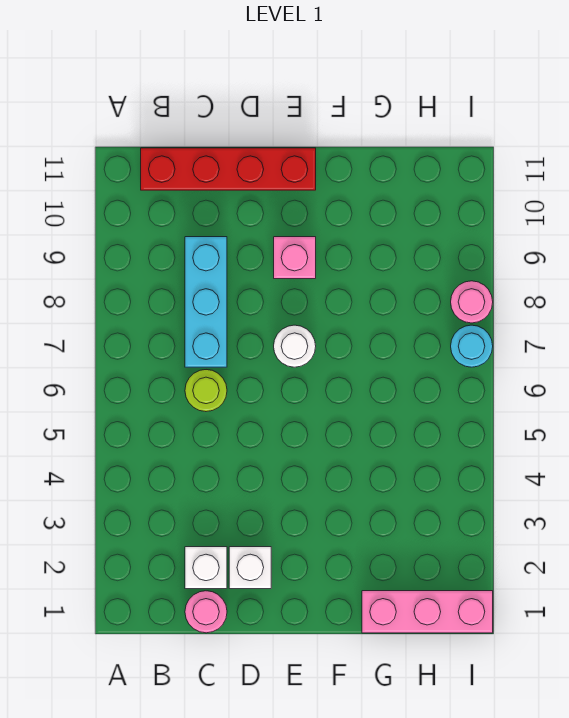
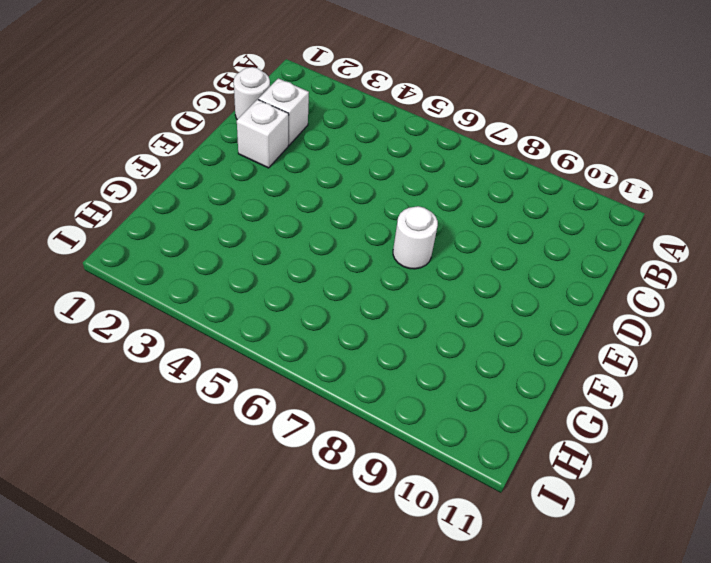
white 1x1 round brick [234,67,270,120] -> pink 1x1 round brick [185,591,227,633]
none -> red 1x4 brick [141,148,316,190]
none -> lime 1x1 round brick [185,370,227,412]

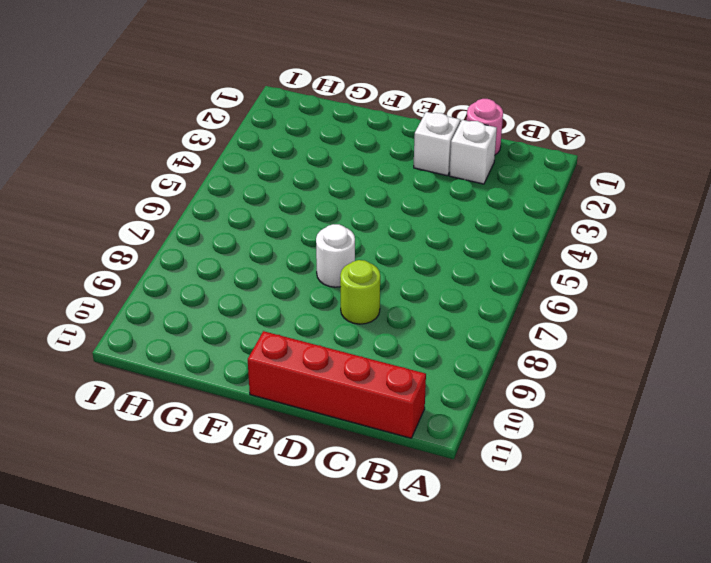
lime 1x1 round brick [340,260,380,324] -> lime 1x1 round brick moved to [185,370,227,412]
none -> cyan 1x3 brick [185,237,227,367]
none -> pink 1x1 brick [274,237,316,279]

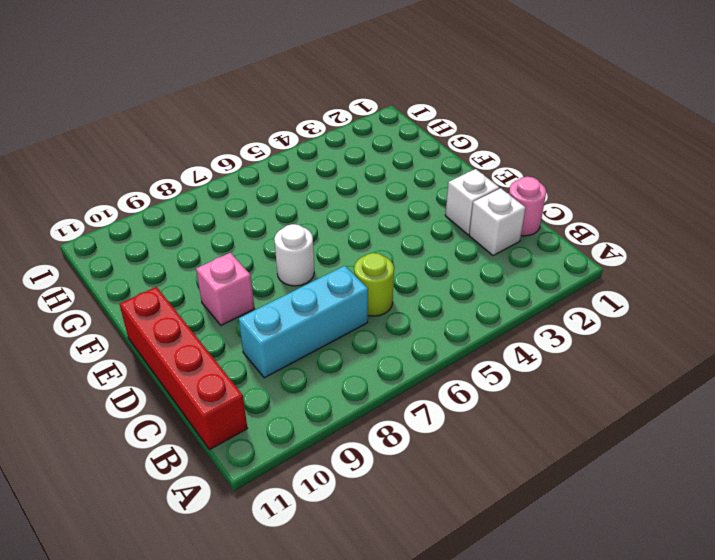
none -> pink 1x3 brick [362,591,493,633]
none -> cyan 1x1 round brick [451,325,493,367]

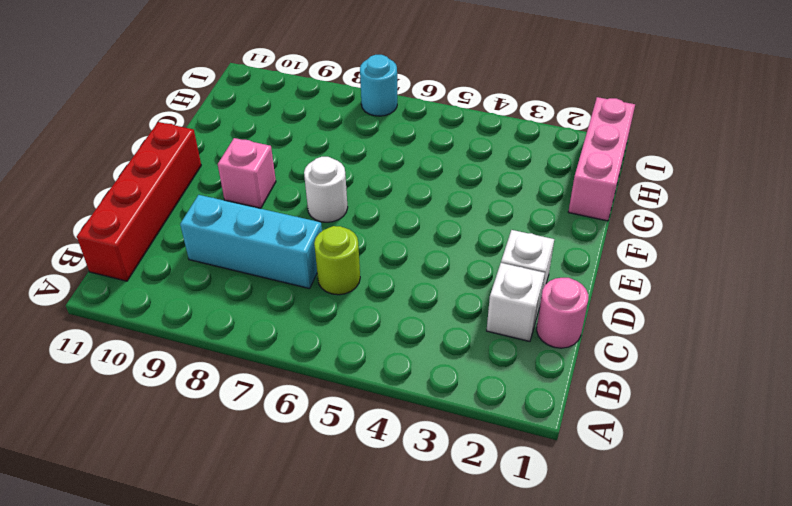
none -> pink 1x1 round brick [451,281,493,323]

